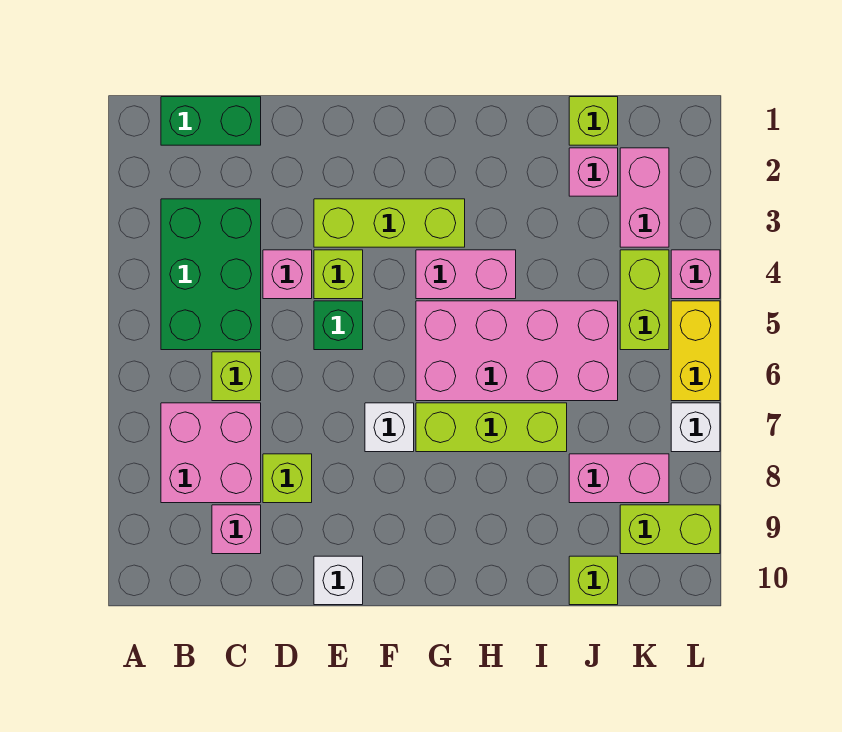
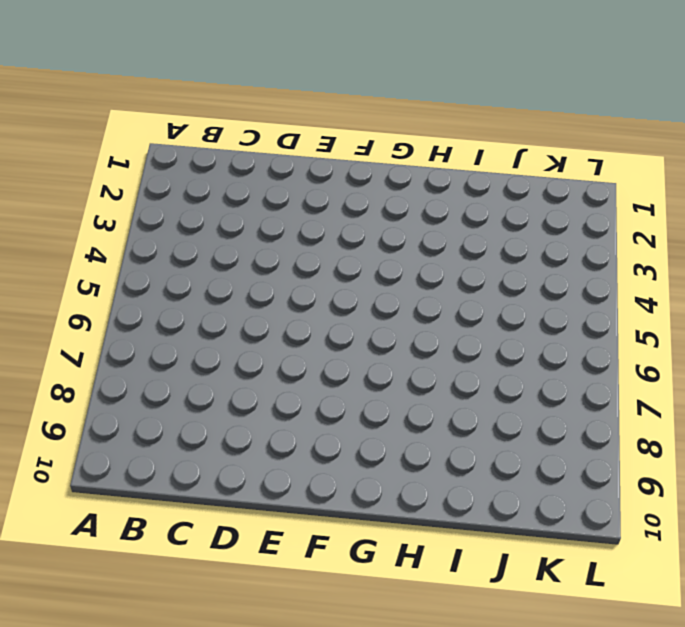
none -> green 1x2 brick [161,97,261,145]
none -> green 2x3 brick [161,199,261,350]
none -> pink 2x2 brick [161,403,261,503]

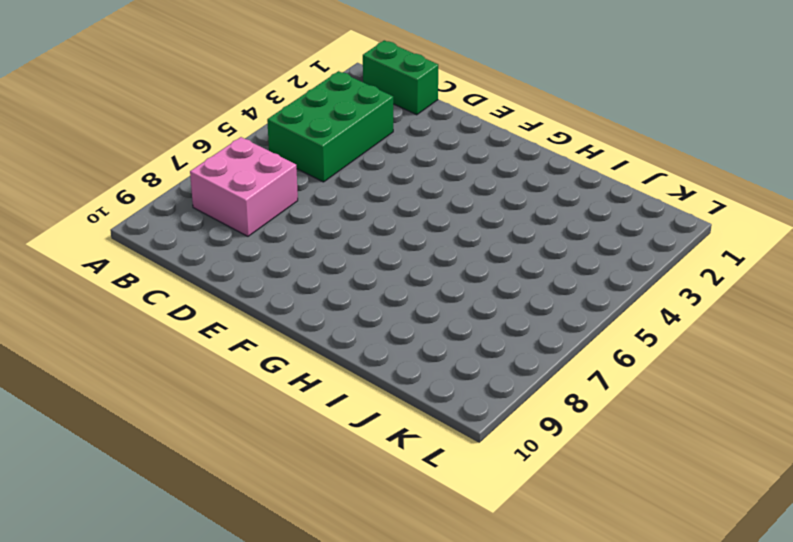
none -> lime 1x1 brick [212,352,261,401]
none -> pink 1x1 brick [212,505,261,554]
none -> pink 1x1 brick [263,250,312,299]

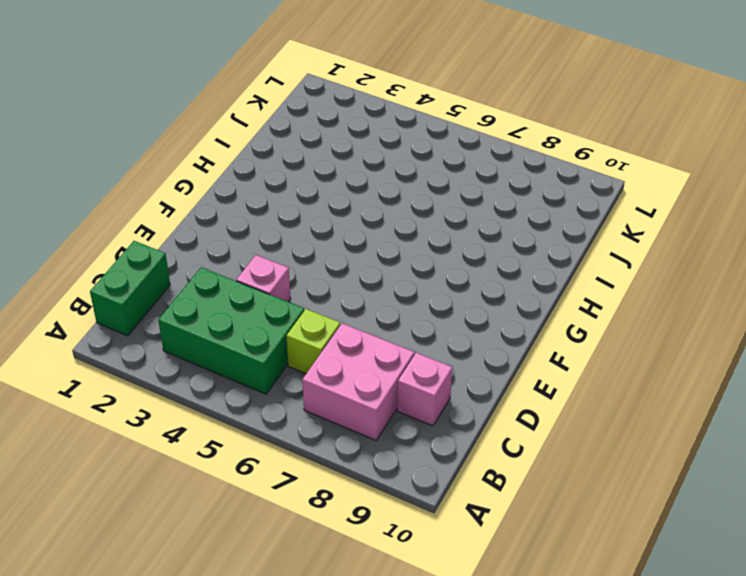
none -> lime 1x1 brick [263,454,312,503]
none -> lime 1x3 brick [314,199,465,247]
none -> lime 1x1 brick [314,250,363,299]

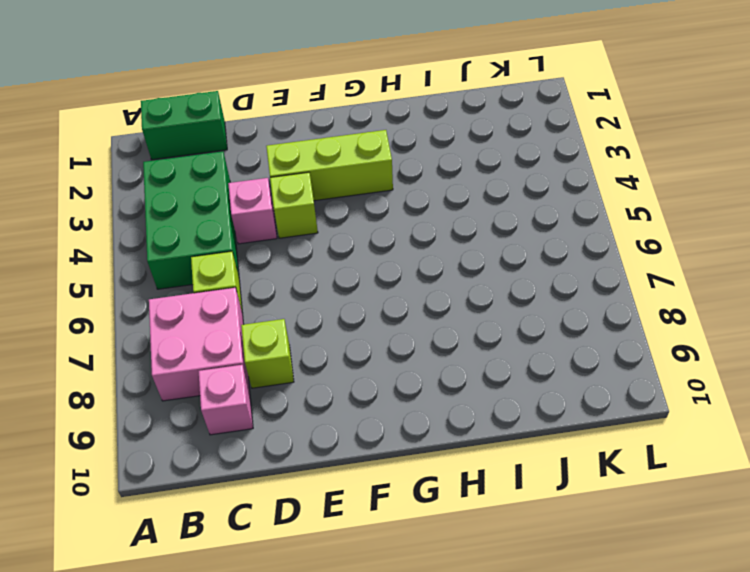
none -> green 1x1 brick [314,301,363,350]
none -> white 1x1 brick [314,556,363,605]
none -> white 1x1 brick [365,403,414,452]

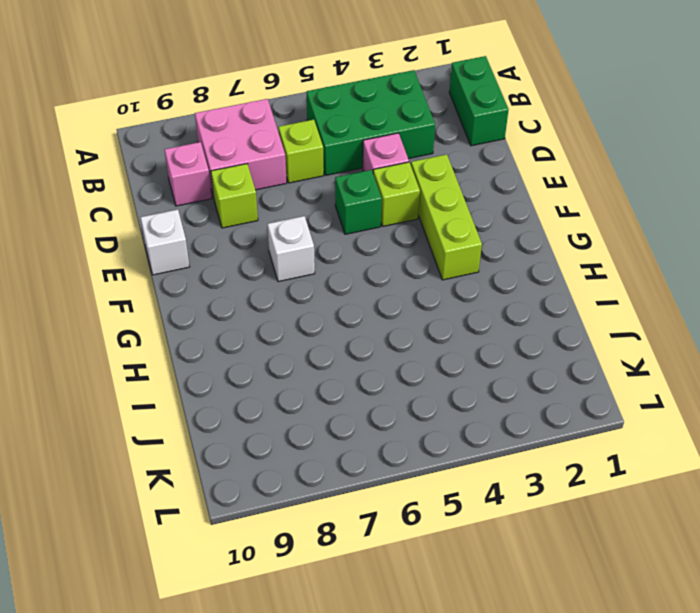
none -> pink 1x2 brick [416,250,516,299]
none -> pink 2x4 brick [416,301,618,401]
none -> lime 1x3 brick [416,403,567,452]

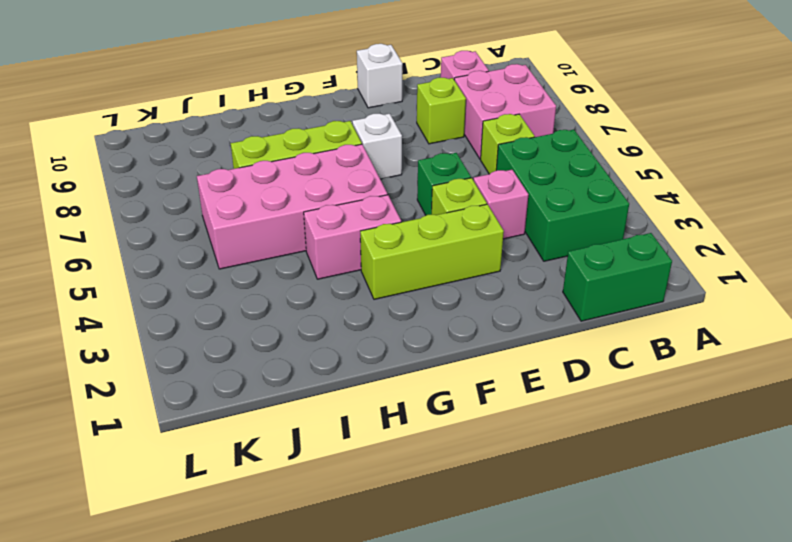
none -> lime 1x1 brick [569,97,618,145]
none -> pink 1x1 brick [569,148,618,196]
none -> pink 1x2 brick [569,454,669,503]

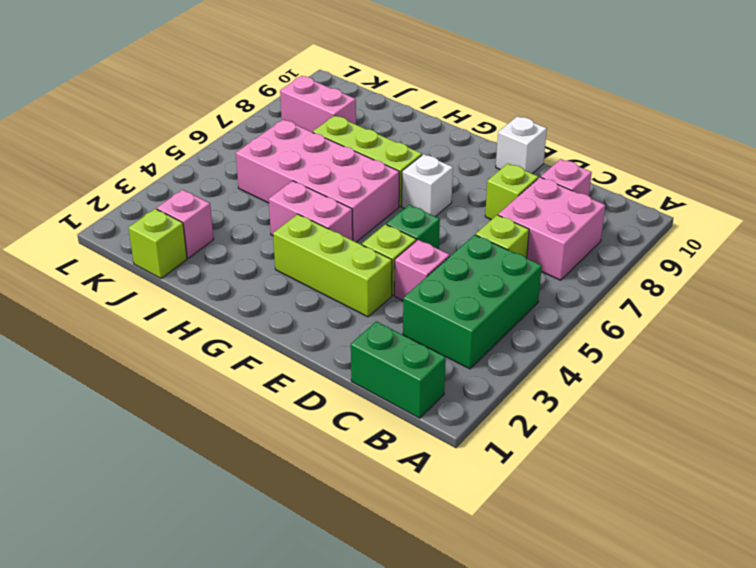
none -> lime 1x1 brick [569,556,618,605]
none -> pink 1x2 brick [620,148,669,247]
none -> lime 1x2 brick [620,250,669,350]

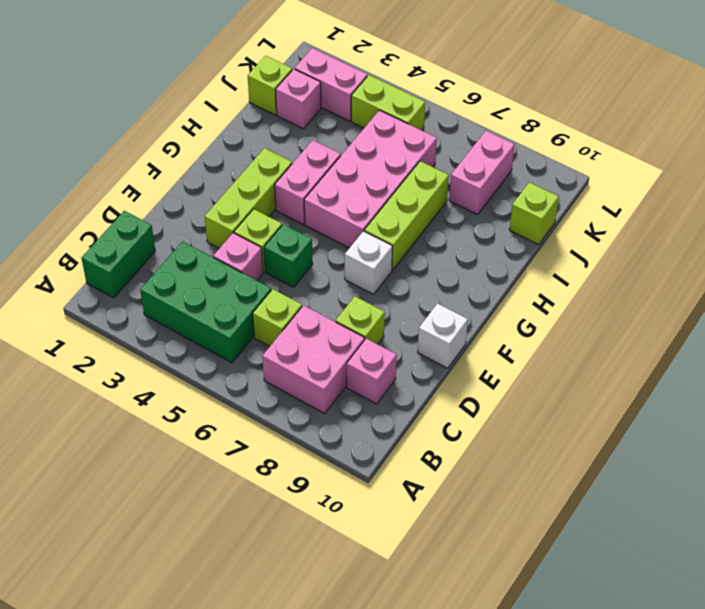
none -> lime 1x2 brick [620,505,720,554]
none -> pink 1x1 brick [671,250,720,299]
none -> yellow 1x2 brick [671,301,720,401]

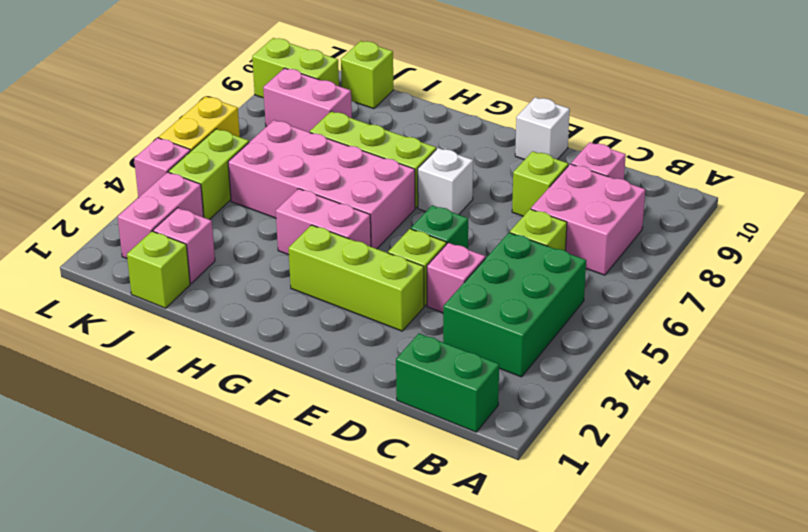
none -> white 1x1 brick [671,403,720,452]

